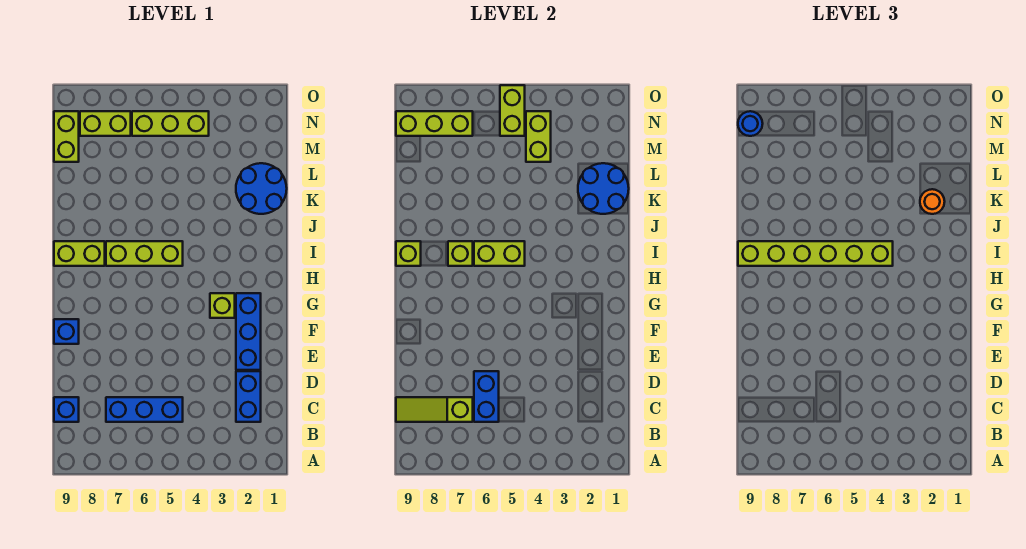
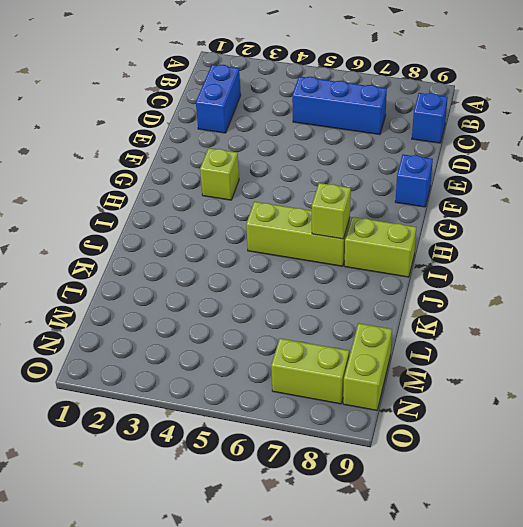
none -> blue 1x3 brick [236,293,261,370]
none -> blue 2x2 round brick [236,163,287,214]
none -> lime 1x3 brick [132,111,209,136]

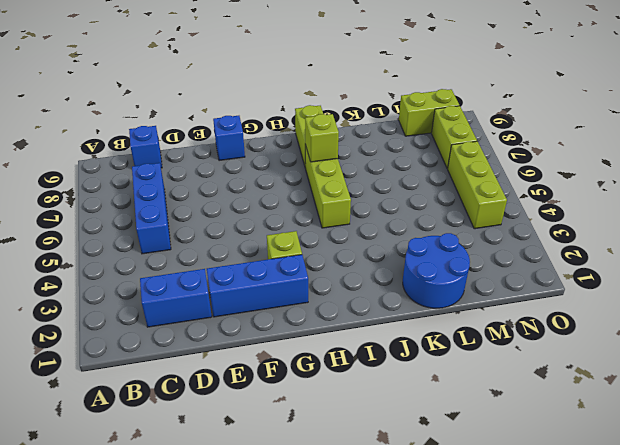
none -> blue 1x2 brick [474,371,499,422]
none -> lime 1x3 slope [396,397,473,422]
none -> lime 1x2 brick [474,241,525,266]

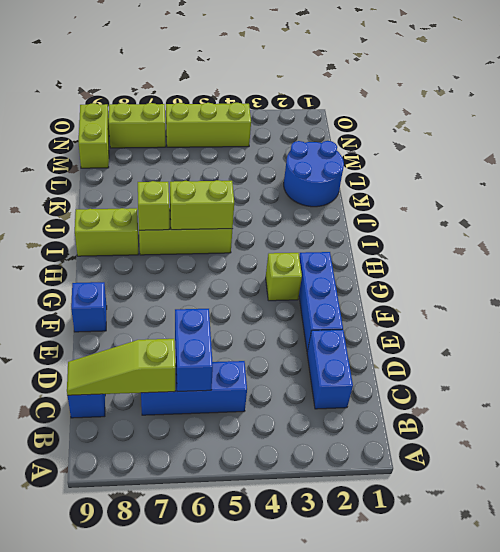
none -> lime 1x1 brick [396,241,421,266]
none -> blue 2x2 round brick [578,163,629,214]
none -> lime 1x2 brick [526,111,551,162]

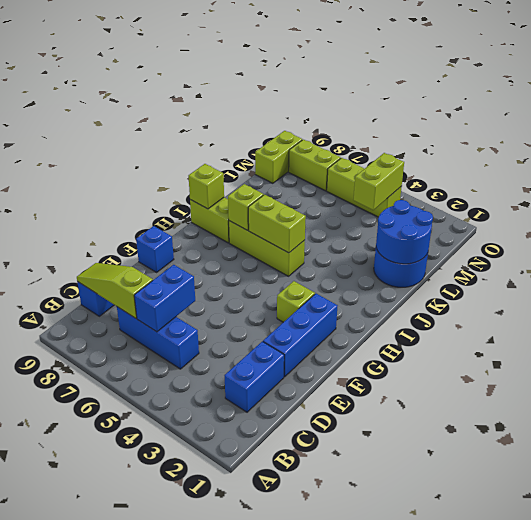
none -> lime 1x2 brick [500,85,525,136]
none -> lime 1x3 brick [396,111,473,136]
none -> lime 1x6 brick [738,241,893,266]

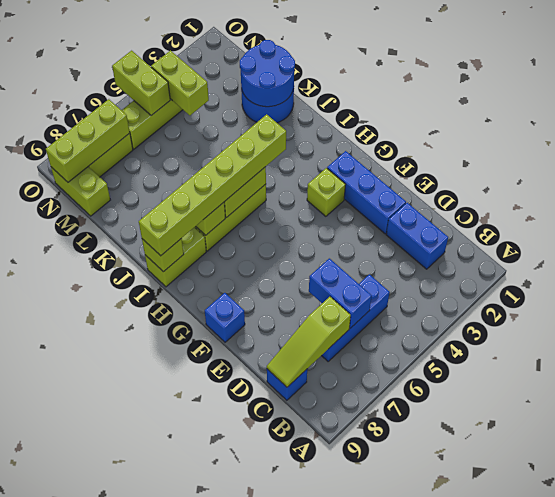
none -> orange 1x1 round brick [920,189,945,214]
none -> blue 1x1 round brick [738,111,763,136]

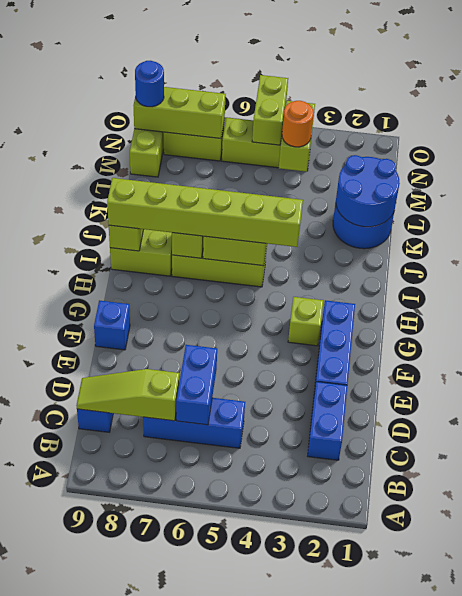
orange 1x1 round brick [282,101,314,147] -> orange 1x1 round brick moved to [920,189,945,214]

